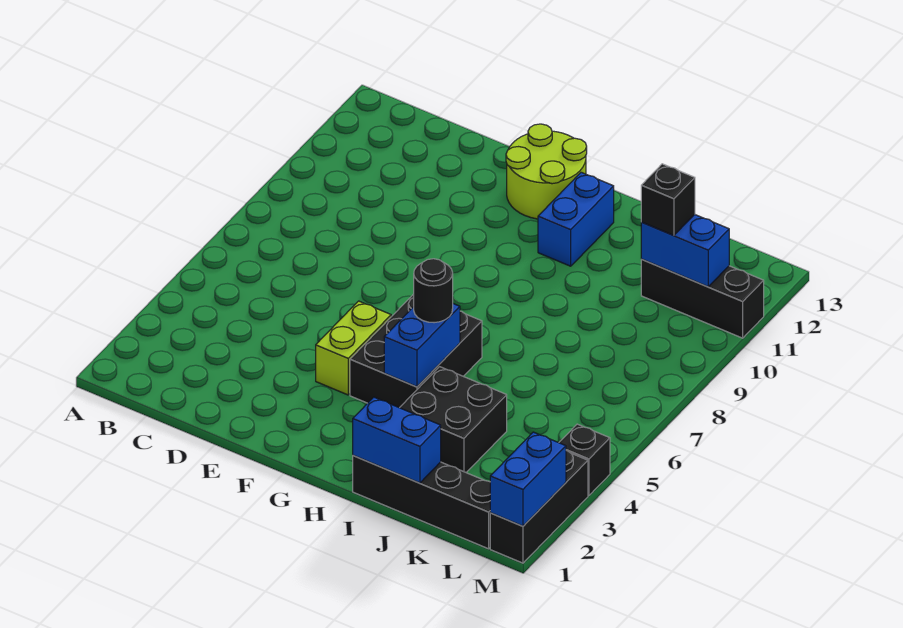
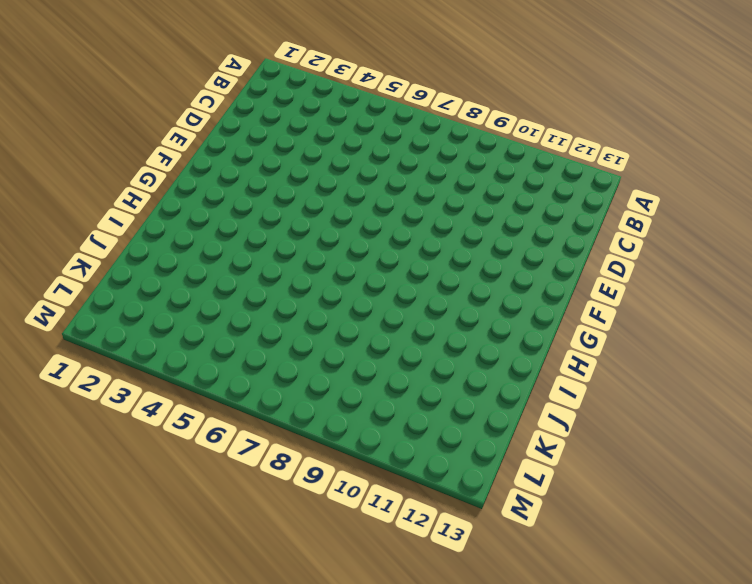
none -> lime 1x2 brick [316,301,391,395]
none -> lime 2x2 round brick [506,124,587,219]
none -> black 2x3 brick [350,294,482,408]

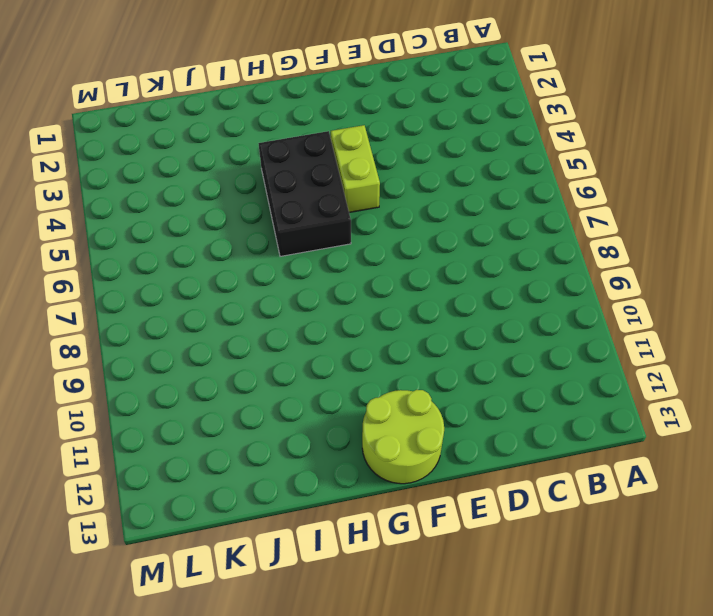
none -> blue 1x2 brick [538,172,614,266]
none -> black 1x4 brick [353,456,490,549]
none -> black 2x2 brick [400,367,507,472]

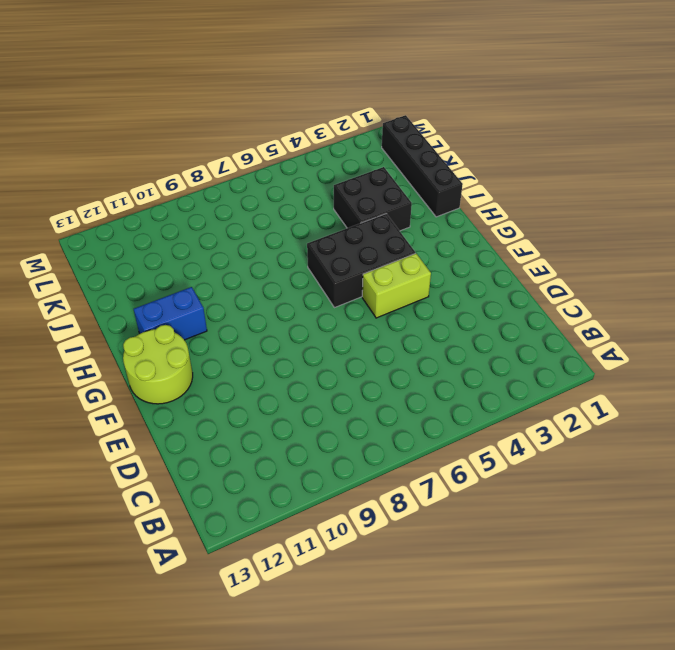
none -> black 1x3 brick [641,259,764,338]
none -> black 1x3 brick [490,451,588,563]
none -> black 1x1 brick [559,424,610,496]

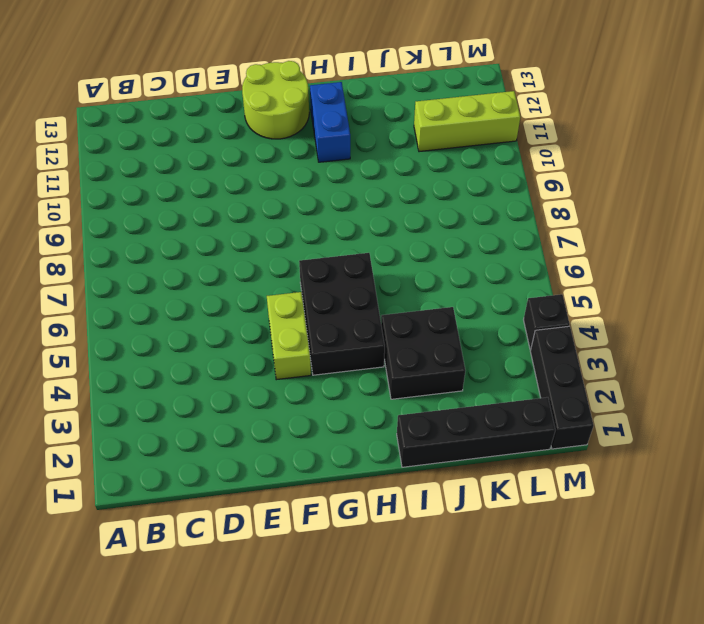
lime 1x3 brick [414,91,520,152] -> black 1x3 brick [641,259,764,338]
none -> blue 1x2 brick [384,304,460,387]
none -> blue 1x2 brick [353,397,441,483]
none -> blue 1x2 brick [641,215,729,287]

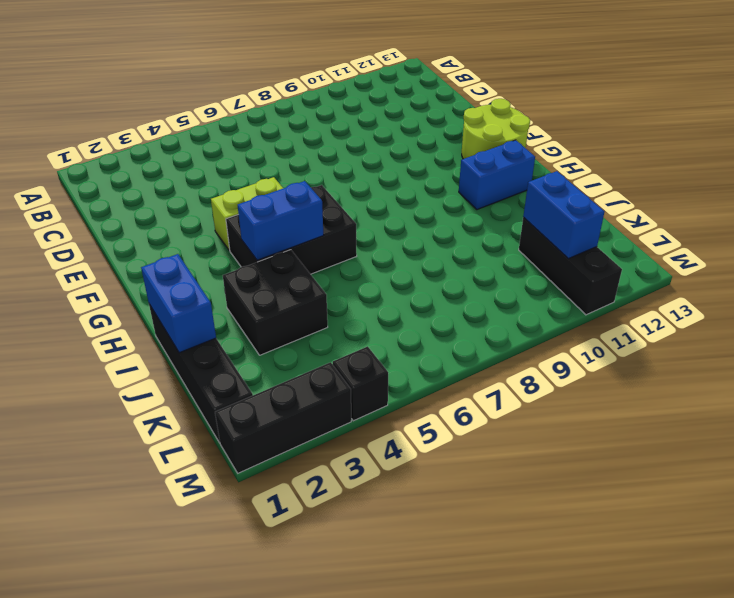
none -> blue 1x2 brick [490,432,566,526]
none -> black 1x1 round brick [414,259,453,323]
none -> black 1x1 brick [641,164,695,235]

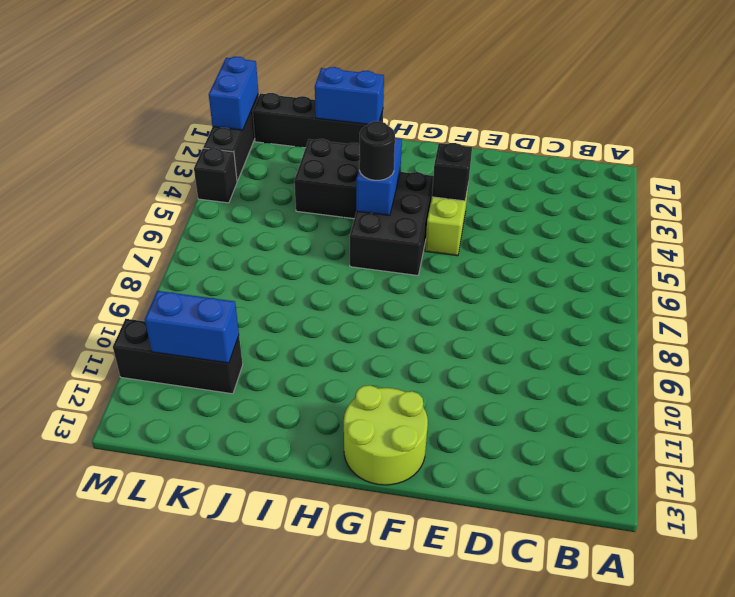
black 1x1 brick [432,143,472,201] -> black 1x1 brick moved to [641,164,695,235]
none -> blue 1x2 brick [538,172,614,266]

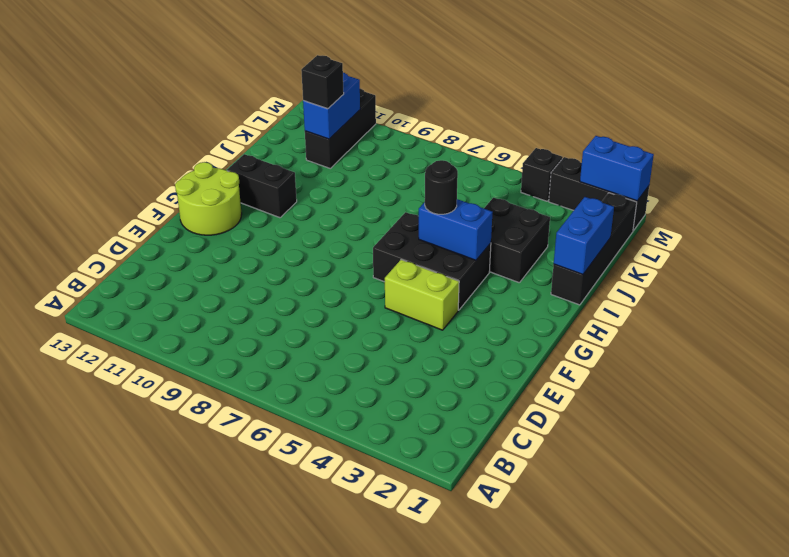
black 1x2 brick [227,154,297,218] -> blue 1x2 brick [538,172,614,266]

